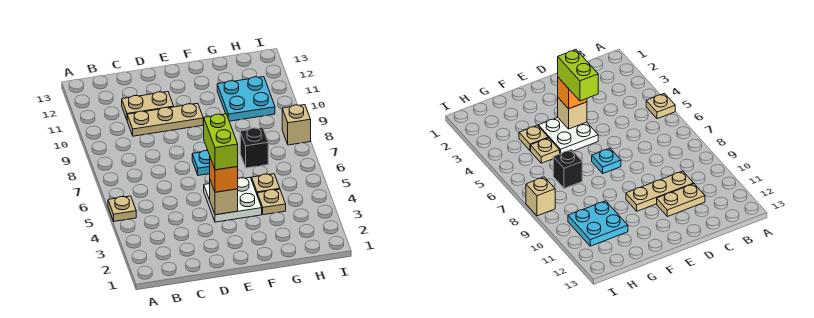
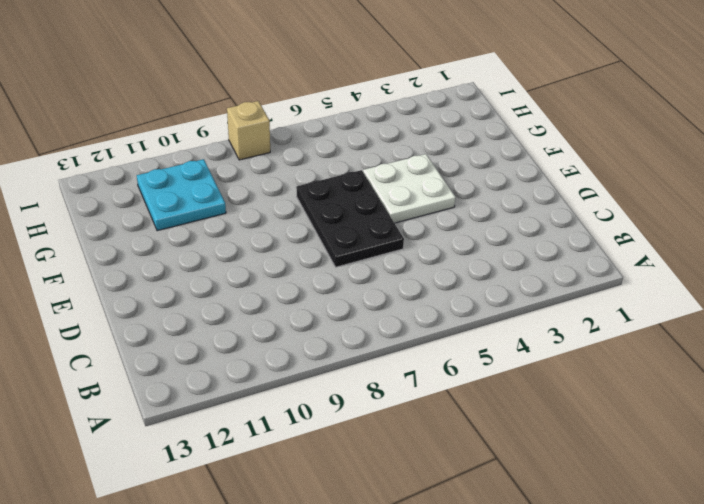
black 2x3 plate [296,170,404,267] -> cyan 1x1 plate [192,151,210,175]
none -> tan 1x1 plate [108,196,136,221]
none -> tan 1x3 plate [127,103,203,136]
none -> tan 1x2 plate [122,92,174,119]

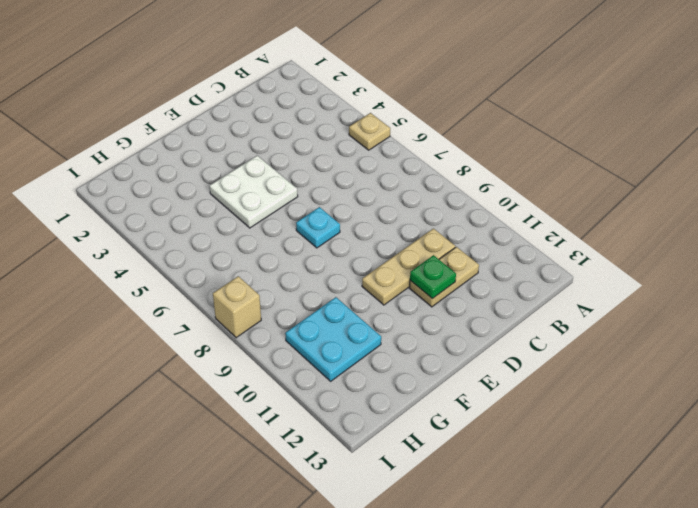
green 1x1 plate [410,255,456,299] -> none
none -> tan 1x1 plate [257,189,286,215]
none -> tan 1x1 plate [252,174,280,194]
none -> black 1x1 brick [240,128,268,168]

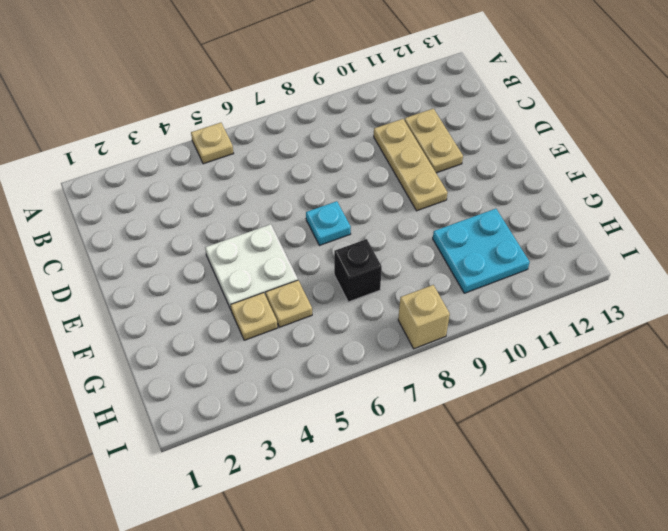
none -> tan 1x1 brick [210,180,238,215]
none -> orange 1x1 brick [210,158,238,192]
none -> lime 1x2 brick [204,114,238,170]

